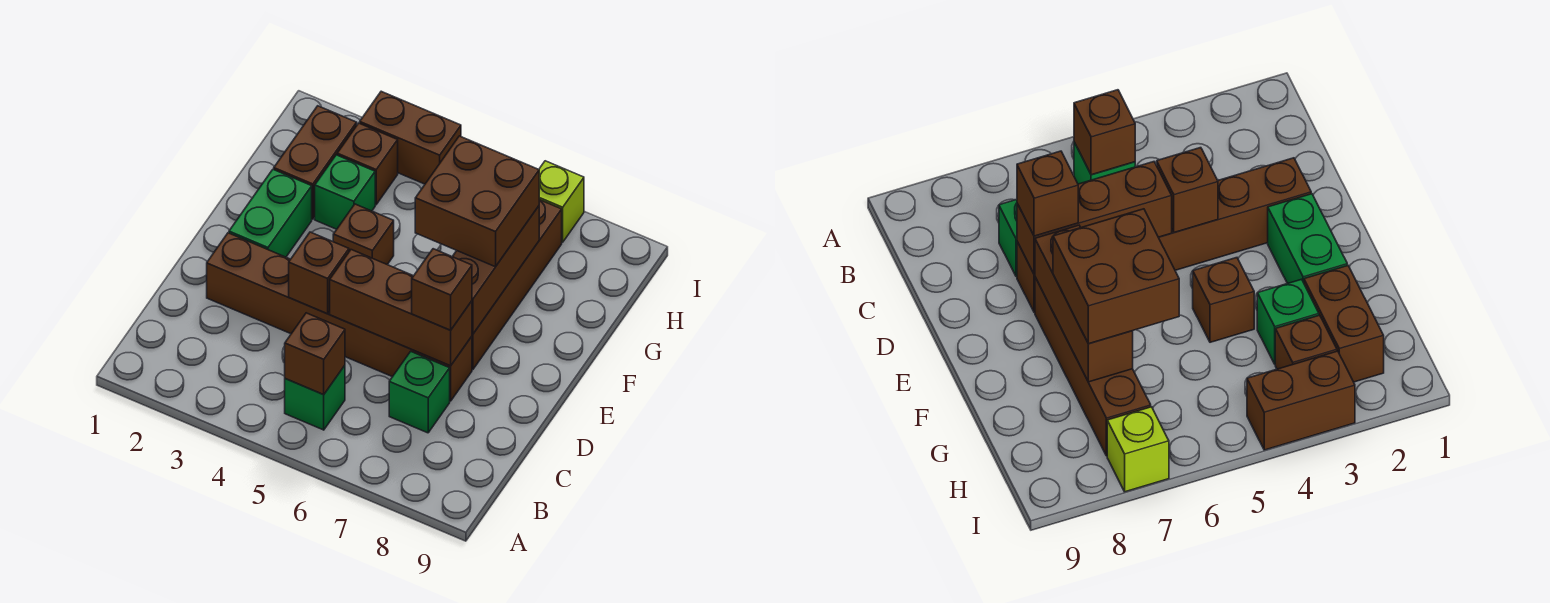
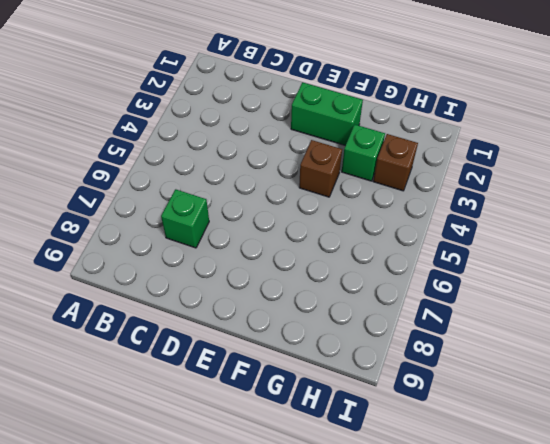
none -> green 1x1 brick [285,366,345,430]
none -> brown 1x6 brick [207,233,472,401]
none -> brown 1x4 brick [472,200,562,369]

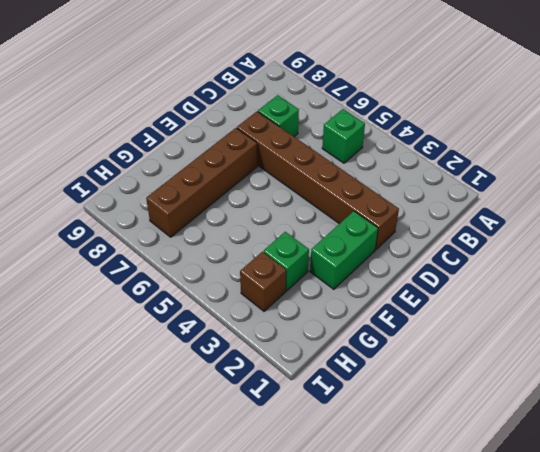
none -> brown 1x1 brick [333,204,394,264]
none -> brown 1x2 brick [274,106,357,219]
none -> brown 1x2 brick [360,91,461,184]

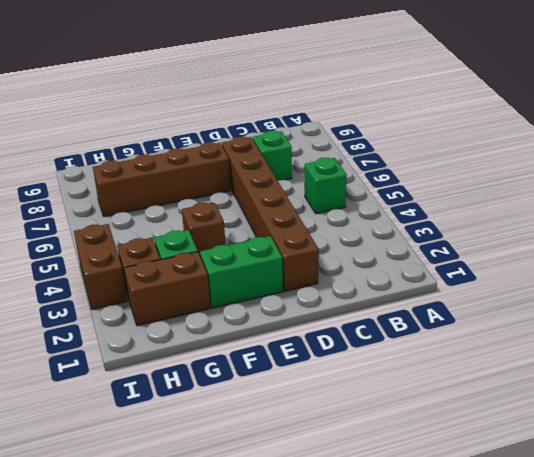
none -> lime 1x1 brick [539,161,584,242]
none -> brown 1x1 brick [285,313,345,395]
none -> brown 1x1 brick [289,232,349,314]

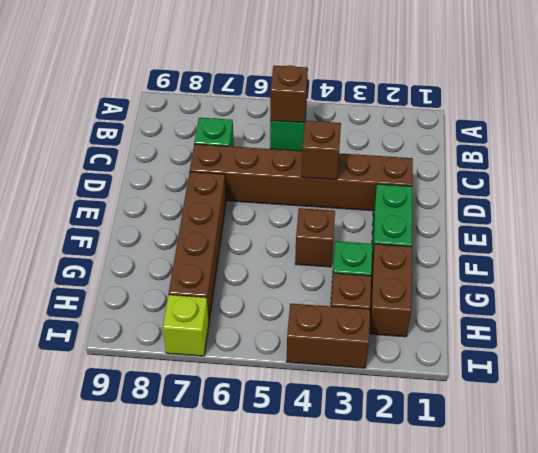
none -> brown 1x3 brick [330,250,472,366]
none -> brown 1x3 brick [452,206,539,334]
none -> brown 1x1 brick [412,249,472,330]

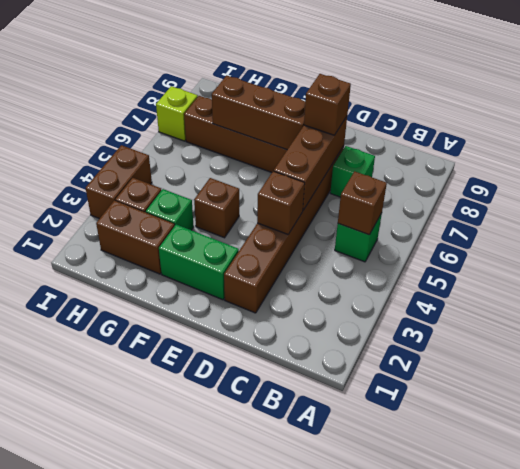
none -> brown 2x2 brick [415,136,539,267]

